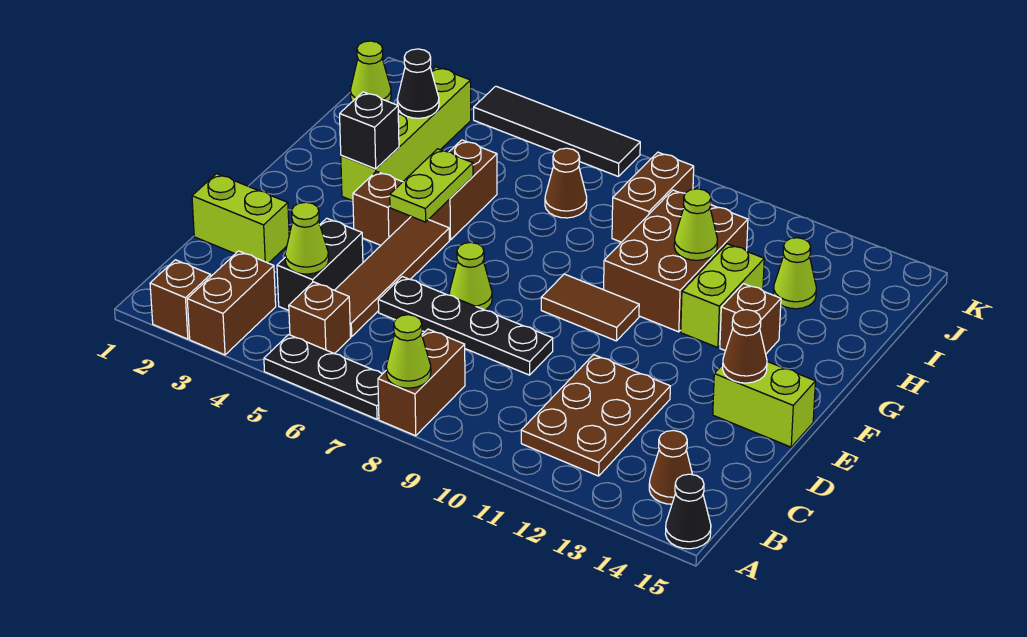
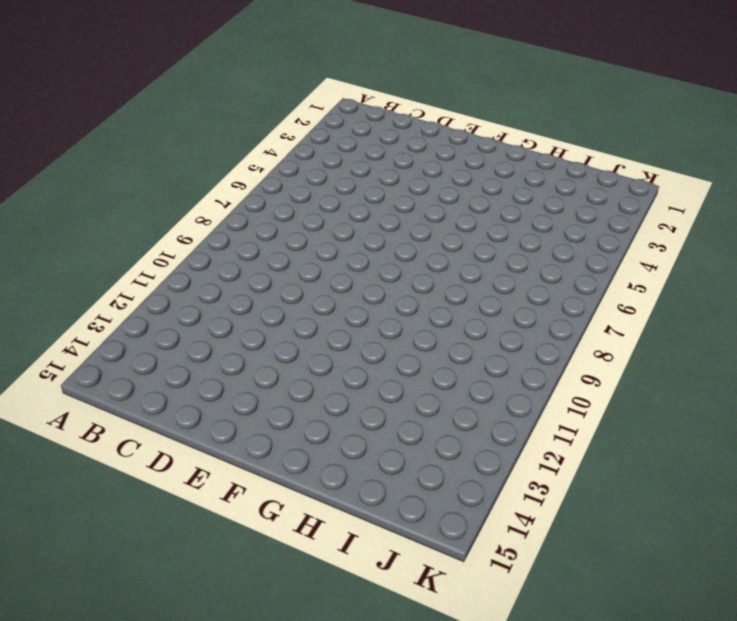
none -> brown 1x1 brick [150,260,211,339]
none -> brown 1x2 brick [187,251,276,355]
none -> black 1x3 plate [264,335,382,419]
none -> brown 1x2 brick [378,329,465,436]

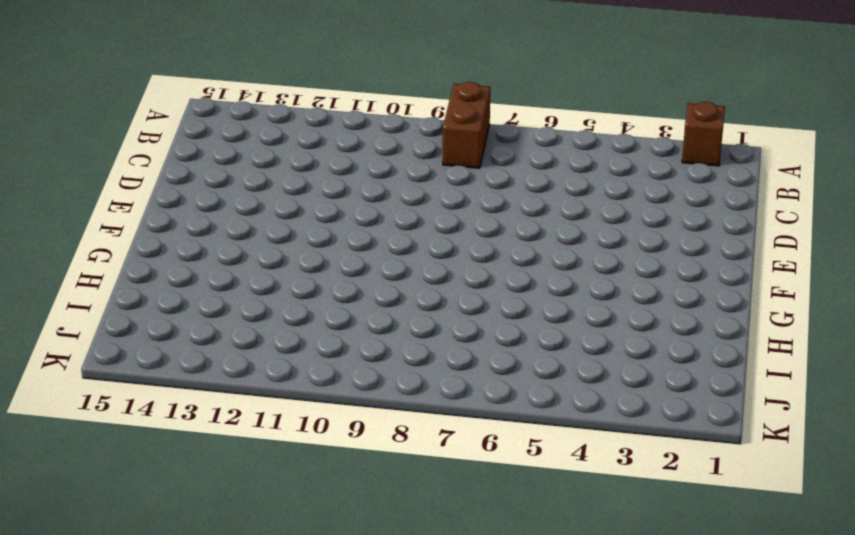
none -> brown 1x2 brick [187,251,276,355]
none -> black 1x3 plate [264,335,382,419]
none -> black 1x1 cone [666,474,711,549]
none -> brown 1x1 brick [289,282,351,354]

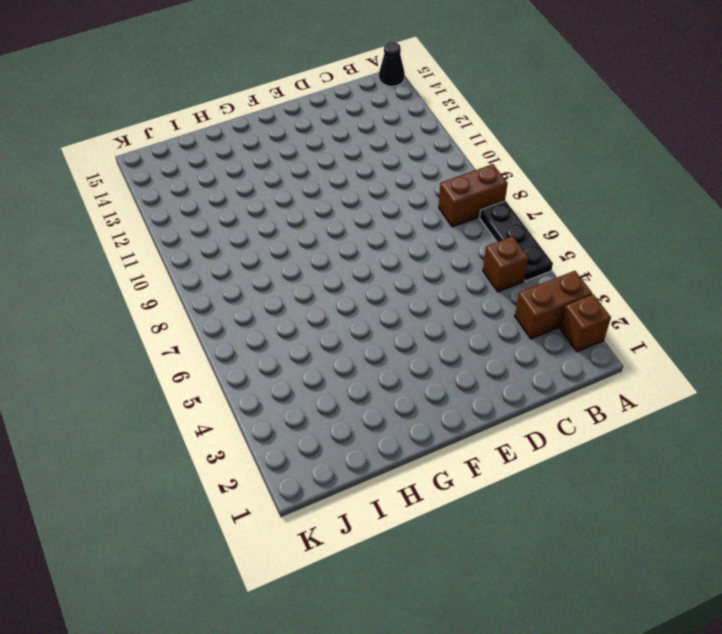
none -> brown 2x3 plate [521,355,670,476]
none -> brown 1x1 cone [649,430,693,504]
none -> black 1x2 brick [277,218,363,311]
none -> brown 1x4 tile [335,217,449,337]

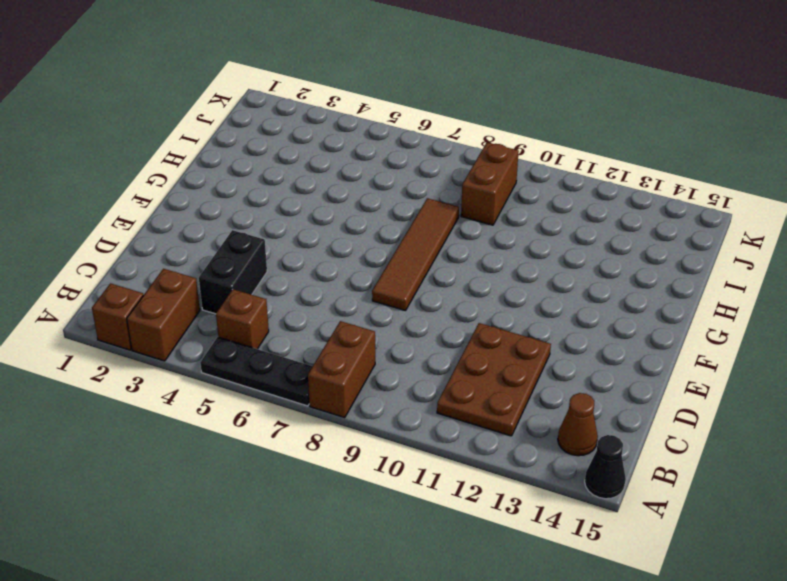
brown 1x4 tile [372,198,459,311] -> brown 1x4 tile moved to [335,217,449,337]
none -> lime 1x2 brick [192,174,289,263]
none -> black 1x4 plate [378,277,553,375]
none -> lime 1x1 cone [449,243,492,310]
none -> lime 1x2 brick [713,362,815,447]

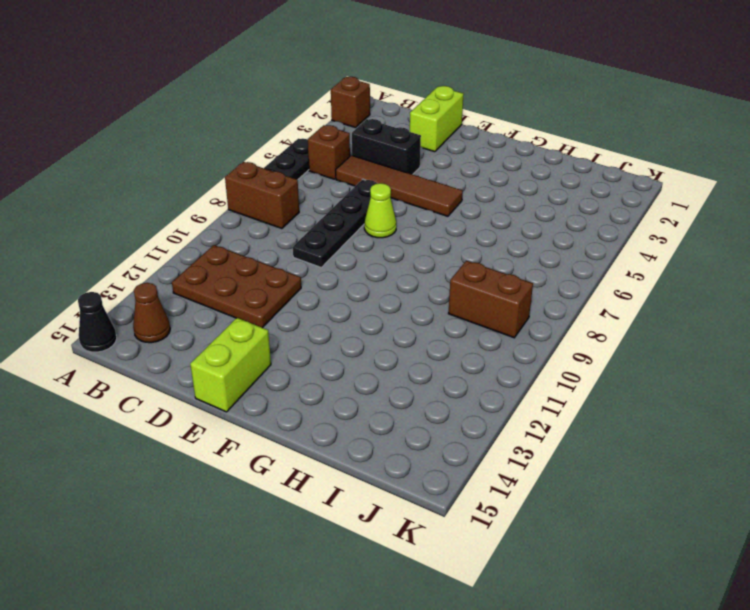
none -> brown 1x2 brick [187,251,276,355]
none -> brown 1x1 brick [353,171,411,245]
none -> brown 1x2 tile [541,274,639,341]
none -> lime 1x4 brick [341,67,471,201]

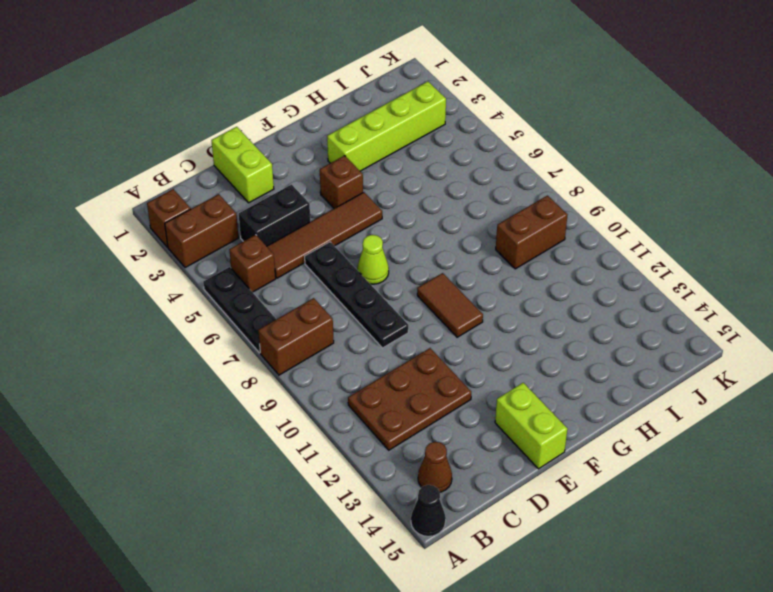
none -> brown 1x2 brick [429,140,497,240]
none -> brown 2x3 brick [604,190,748,332]
none -> lime 1x2 brick [681,244,764,348]
none -> brown 1x1 brick [720,284,781,354]

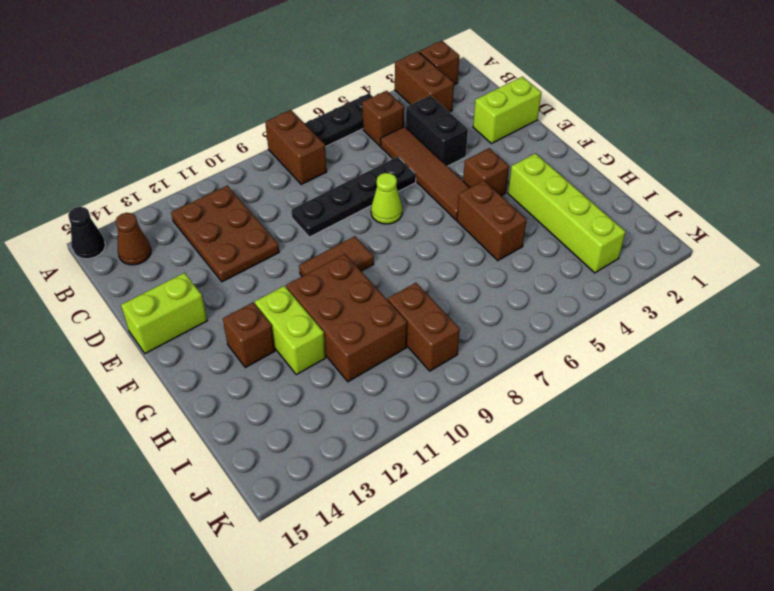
none -> brown 1x1 cone [545,148,587,218]
none -> lime 1x1 cone [774,238,816,309]
none -> lime 1x1 cone [350,41,391,102]
none -> black 1x4 tile [474,86,640,177]

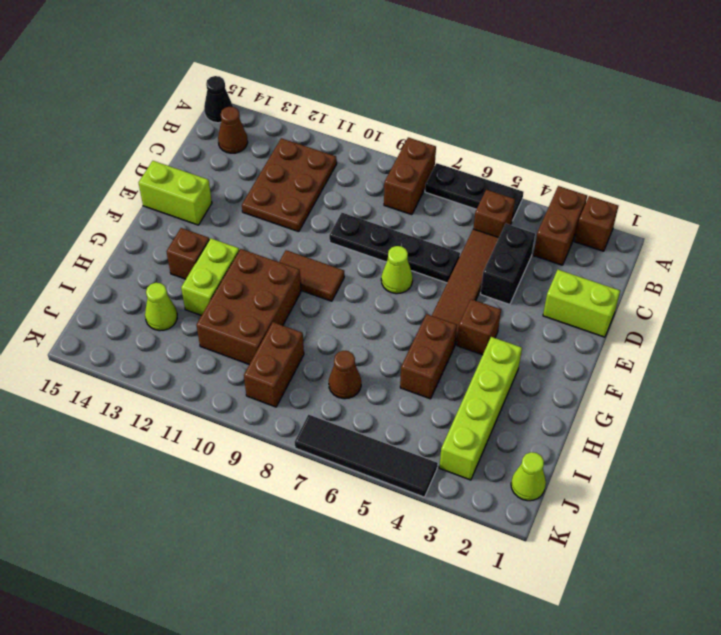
none -> lime 1x1 cone [386,315,431,388]
none -> lime 1x1 cone [285,202,329,274]
none -> brown 1x1 cone [723,310,767,383]
none -> lime 1x2 plate [390,149,473,222]

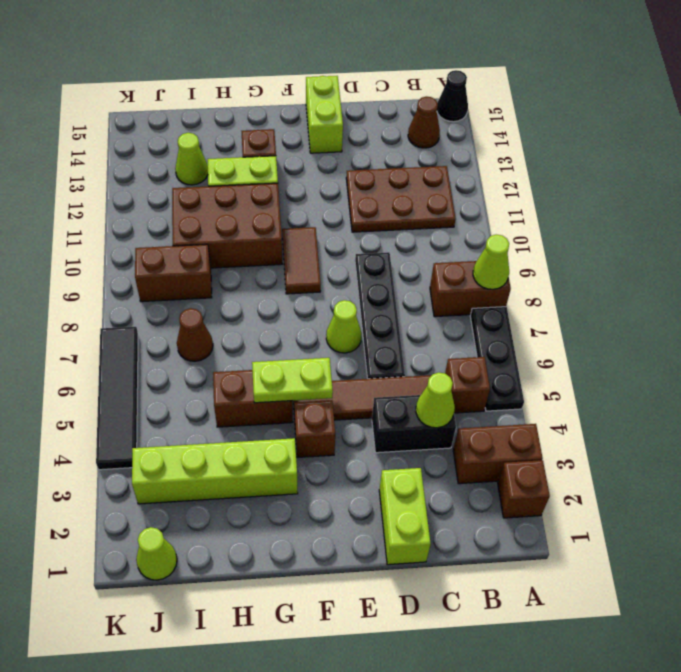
none -> brown 1x1 cone [723,310,767,383]
none -> black 1x1 brick [340,92,399,169]
none -> lime 1x1 cone [674,189,717,260]
none -> black 1x1 cone [397,49,439,118]

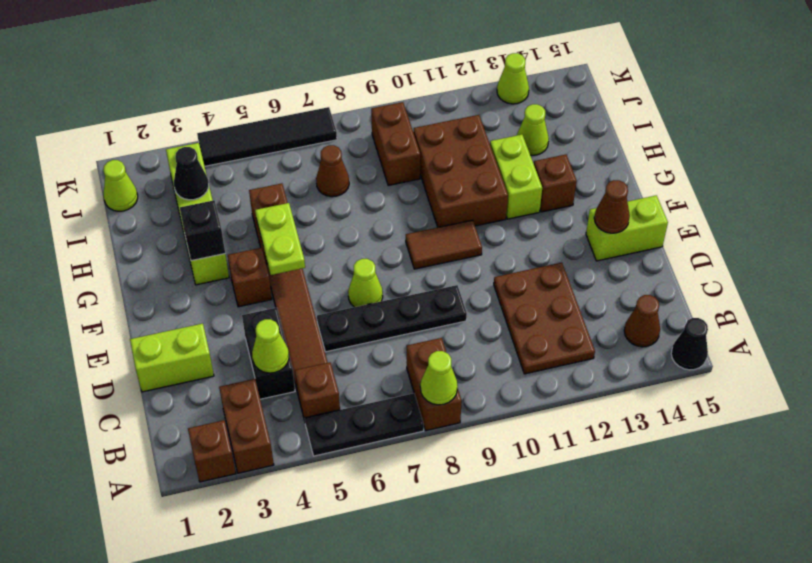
lime 1x1 cone [497,53,529,104] -> lime 1x1 cone moved to [674,189,717,260]

